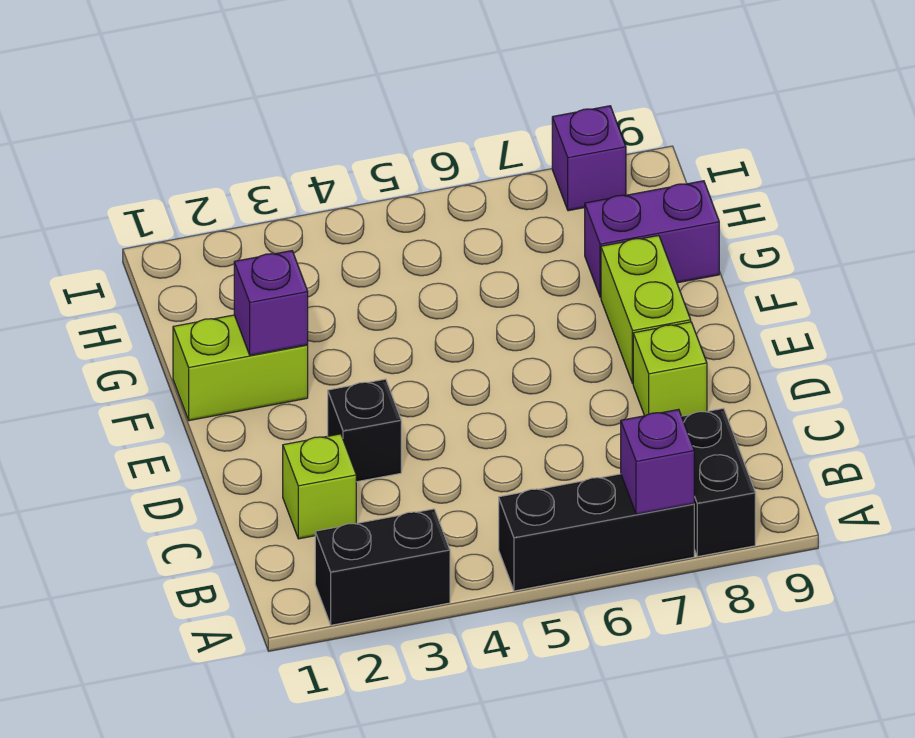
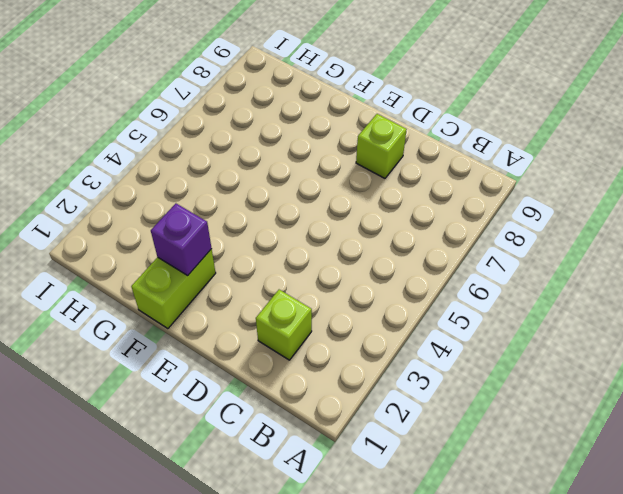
none -> black 1x2 brick [315,509,450,625]
none -> black 1x3 brick [499,474,694,591]
none -> black 1x2 brick [682,408,755,557]

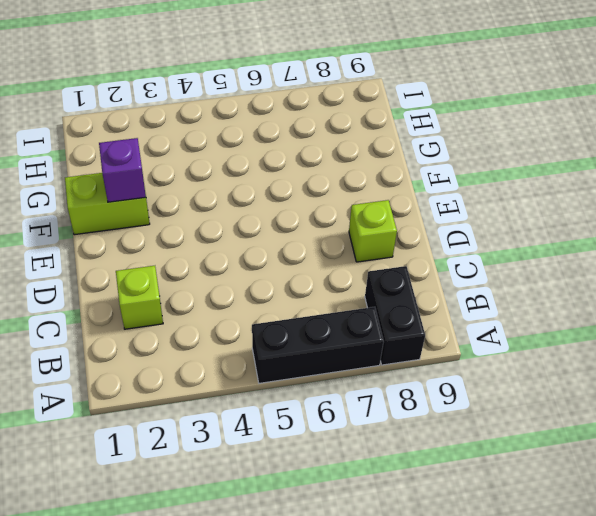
none -> black 1x2 brick [315,509,450,625]
none -> black 1x1 brick [328,379,401,482]
none -> lime 1x2 brick [601,235,691,383]

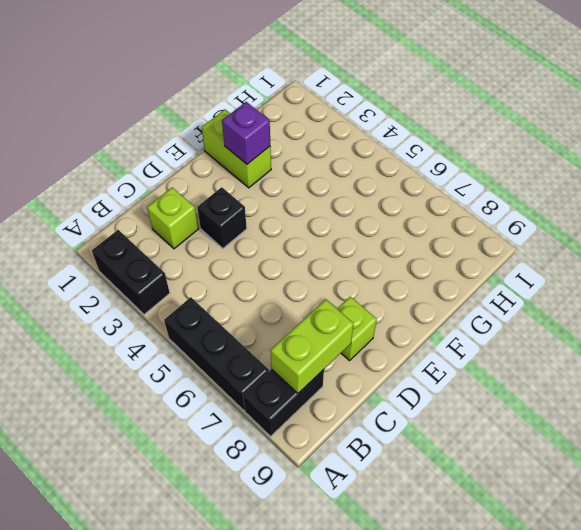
lime 1x2 brick [270,299,354,393] -> lime 1x2 brick moved to [601,235,691,383]
none -> purple 1x2 brick [585,181,719,297]
none -> purple 1x1 brick [552,106,626,211]
none -> purple 1x1 brick [621,409,694,514]

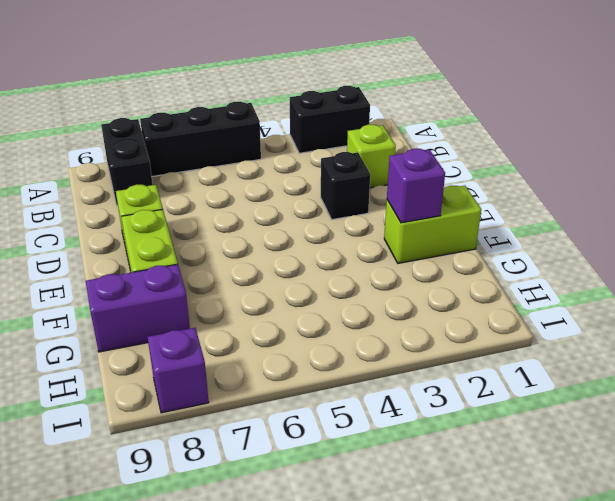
none -> purple 1x1 brick [621,409,694,514]

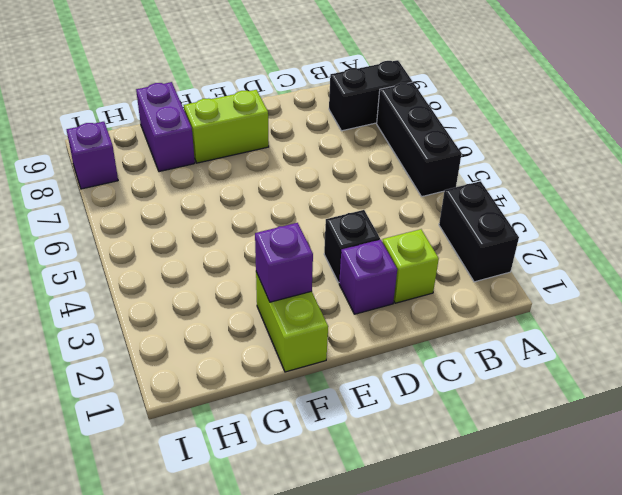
purple 1x1 brick [339,239,397,314] -> purple 1x1 brick moved to [621,409,694,514]
none -> lime 1x1 brick [633,322,707,416]

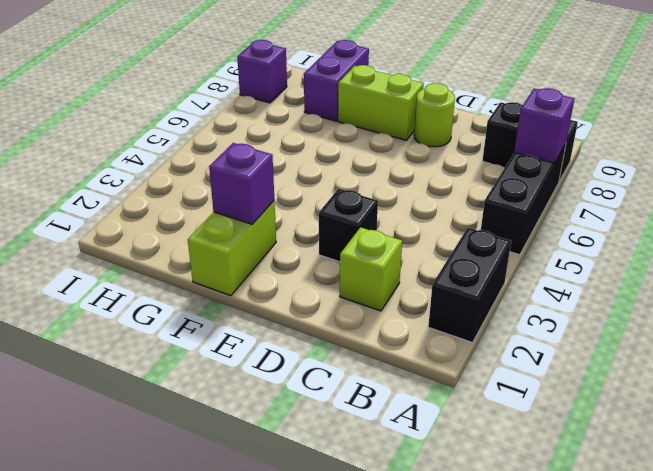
lime 1x1 round brick [414,83,455,147] -> lime 1x1 brick [633,322,707,416]

